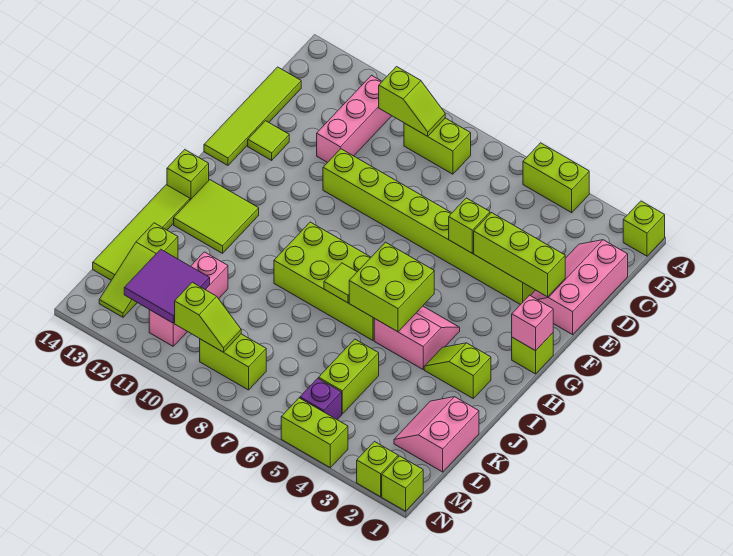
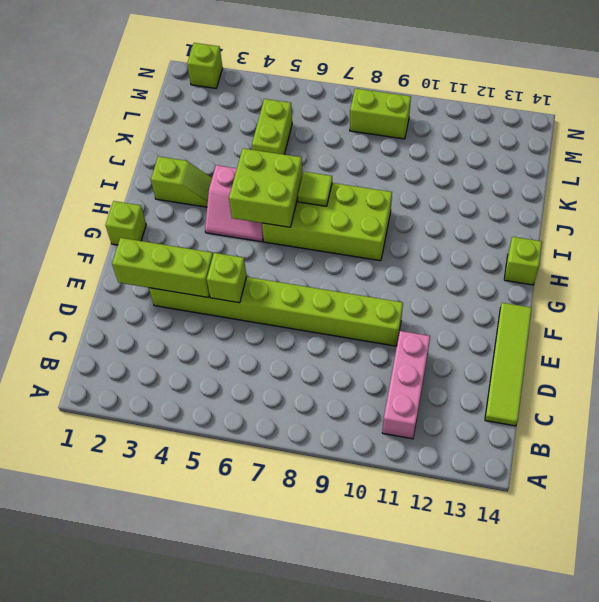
none -> lime 1x1 brick [623,201,665,256]
none -> lime 1x2 brick [523,143,589,213]
none -> lime 1x2 brick [404,118,471,174]
none -> pink 2x3 slope [530,240,628,335]

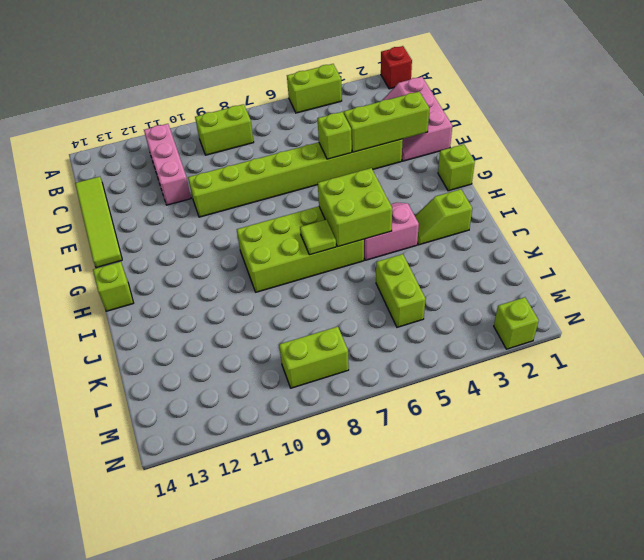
red 1x1 brick [381,46,412,89] -> lime 1x1 brick [623,201,665,256]
none -> lime 1x1 tile [248,121,289,160]
none -> lime 2x2 tile [174,180,259,253]
none -> lime 1x4 tile [93,185,190,280]
none -> pink 2x2 slope [394,397,479,472]

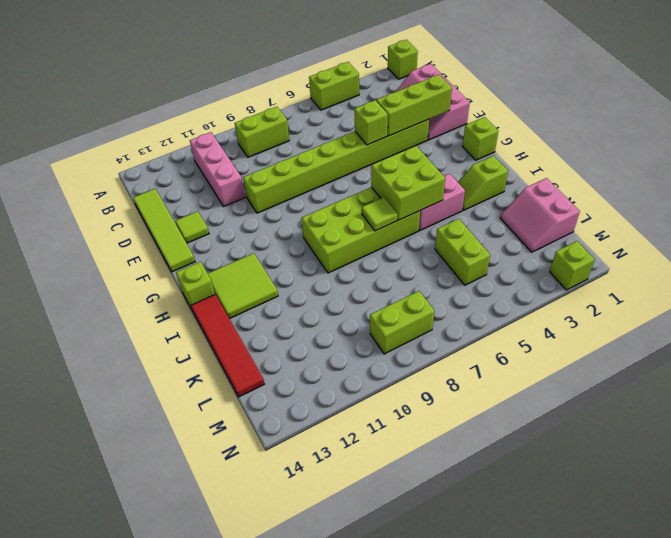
red 1x4 tile [191,295,264,397] -> lime 1x4 tile [93,185,190,280]
none -> pink 1x3 brick [149,252,228,346]
none -> lime 1x3 slope [99,223,178,317]
none -> purple 1x1 brick [300,378,342,419]
none -> lime 1x1 brick [382,456,423,511]

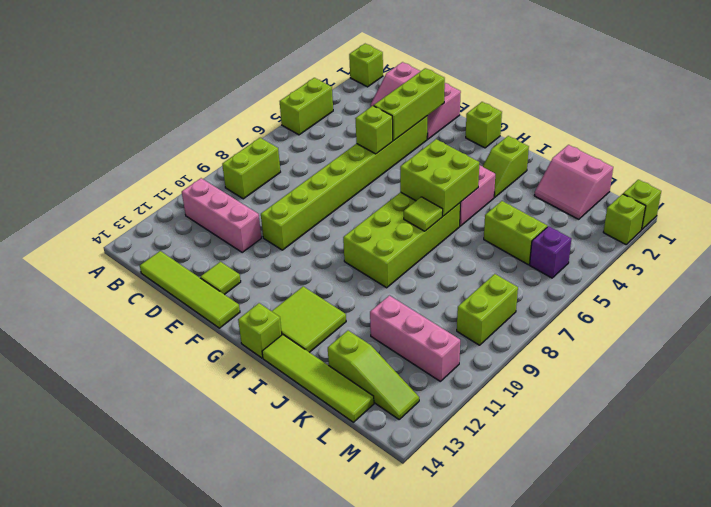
none -> lime 1x2 brick [281,398,348,467]
none -> lime 1x2 slope [379,67,445,136]
none -> pink 1x1 brick [512,295,553,351]
none -> purple 2x2 tile [124,249,210,323]

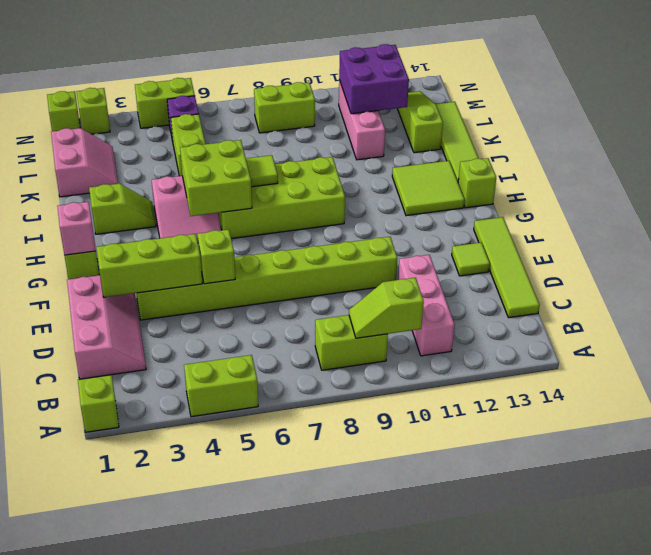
purple 2x2 brick [339,44,409,114] -> purple 2x2 tile [124,249,210,323]
none -> lime 1x2 slope [175,282,241,352]

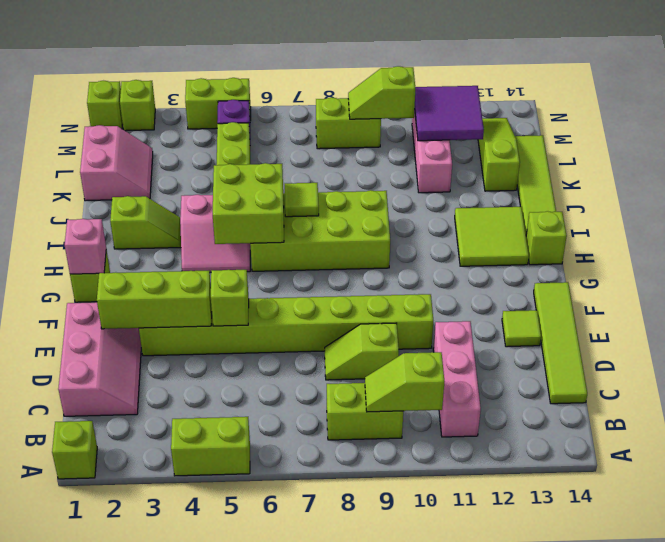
lime 1x2 slope [325,323,399,380] -> none

